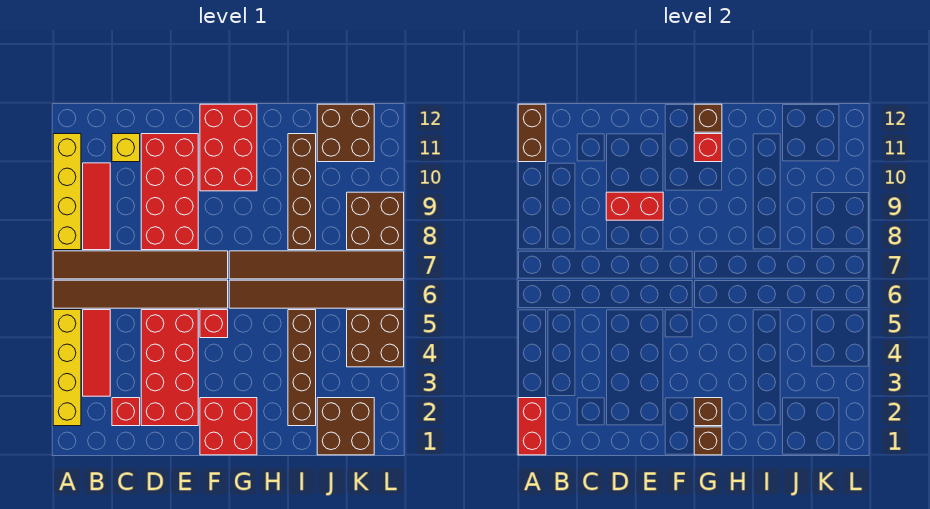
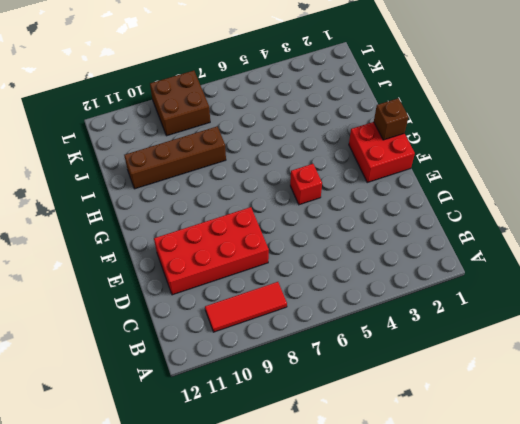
none -> yellow 1x4 brick [53,310,81,426]
none -> brown 1x6 tile [53,280,228,308]
none -> brown 1x6 tile [53,251,228,279]

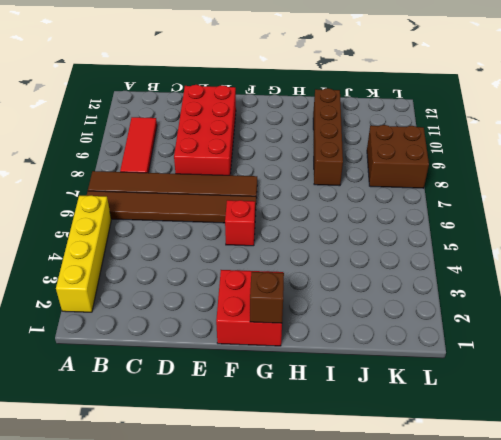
none -> yellow 1x4 brick [53,134,81,250]
none -> red 1x3 tile [83,310,110,396]
none -> red 1x1 brick [112,398,140,426]

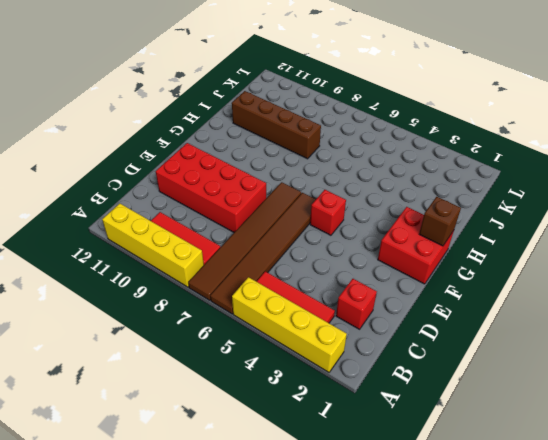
none -> yellow 1x1 brick [112,134,140,162]
none -> red 2x4 brick [141,310,198,426]
none -> red 2x3 brick [200,104,257,191]

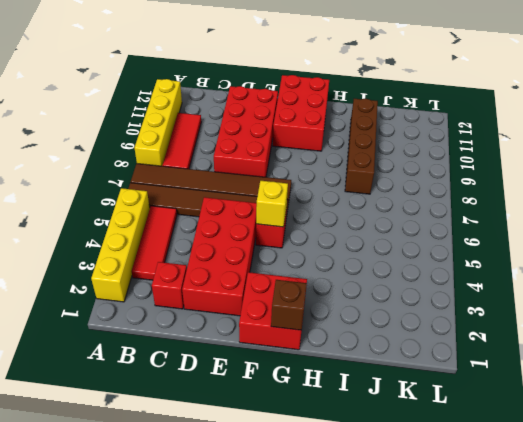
yellow 1x1 brick [256,181,288,227] -> yellow 1x1 brick moved to [112,134,140,162]
none -> brown 1x6 tile [229,280,404,308]
none -> brown 1x6 tile [229,251,404,279]
none -> brown 1x4 brick [288,310,316,426]

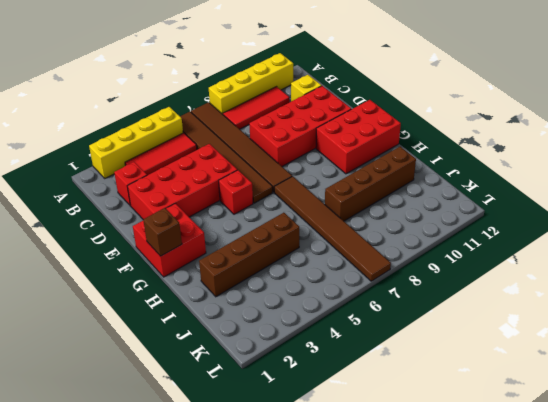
none -> brown 1x6 tile [229,280,404,308]
none -> brown 2x2 brick [317,398,374,455]
none -> brown 2x2 brick [317,104,374,162]

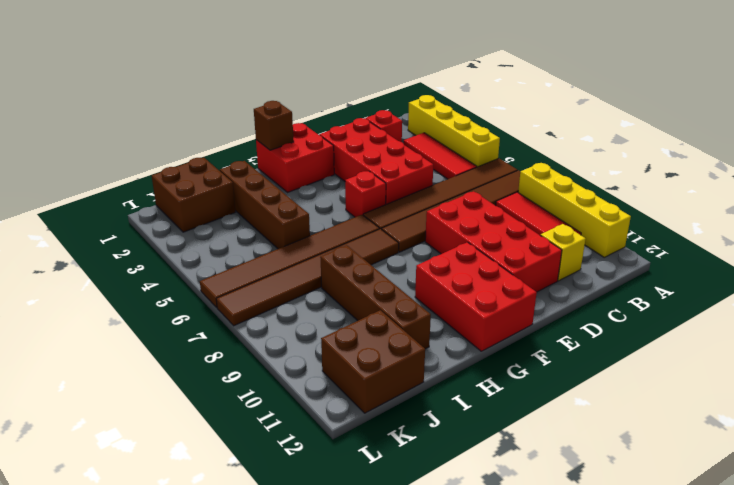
none -> brown 2x2 brick [347,310,404,367]
none -> brown 2x2 brick [347,192,404,250]
none -> red 1x2 brick [518,398,546,455]

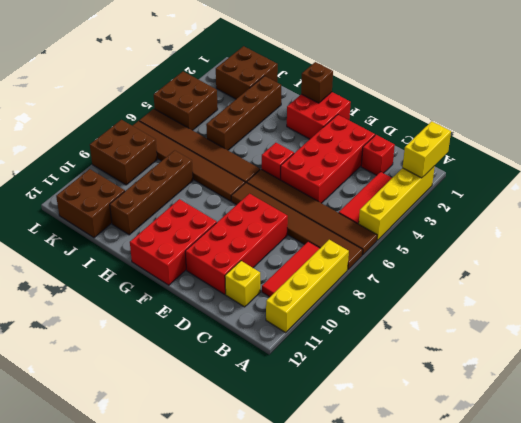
yellow 1x2 brick [403,121,451,178] -> red 1x2 brick [518,398,546,455]
none -> brown 1x2 brick [518,104,546,162]
none -> red 1x2 brick [606,192,663,220]
none -> brown 1x1 brick [694,398,722,426]

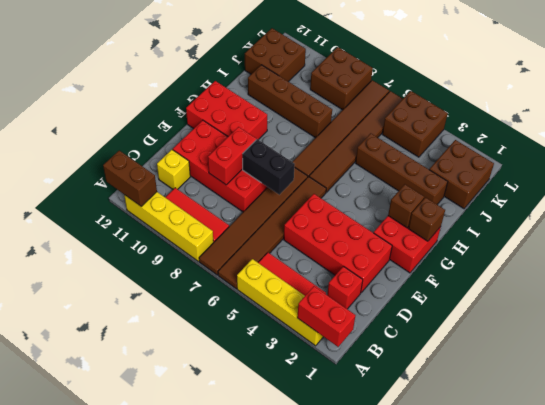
black 1x2 brick [243,139,295,195] -> none
none -> red 1x1 brick [200,310,228,338]
none -> red 1x1 brick [694,134,722,162]
none -> brown 1x1 brick [694,104,722,132]

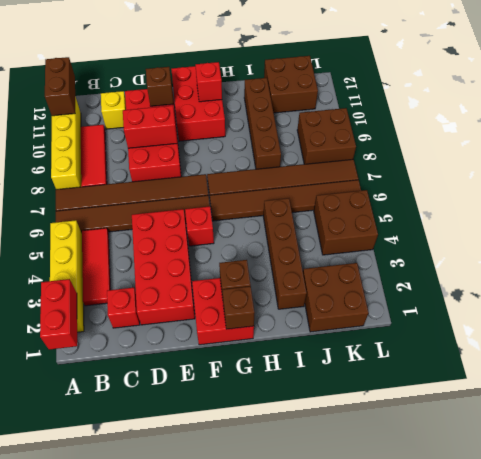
brown 1x1 brick [146,67,174,106] -> brown 1x1 brick moved to [694,104,722,132]

